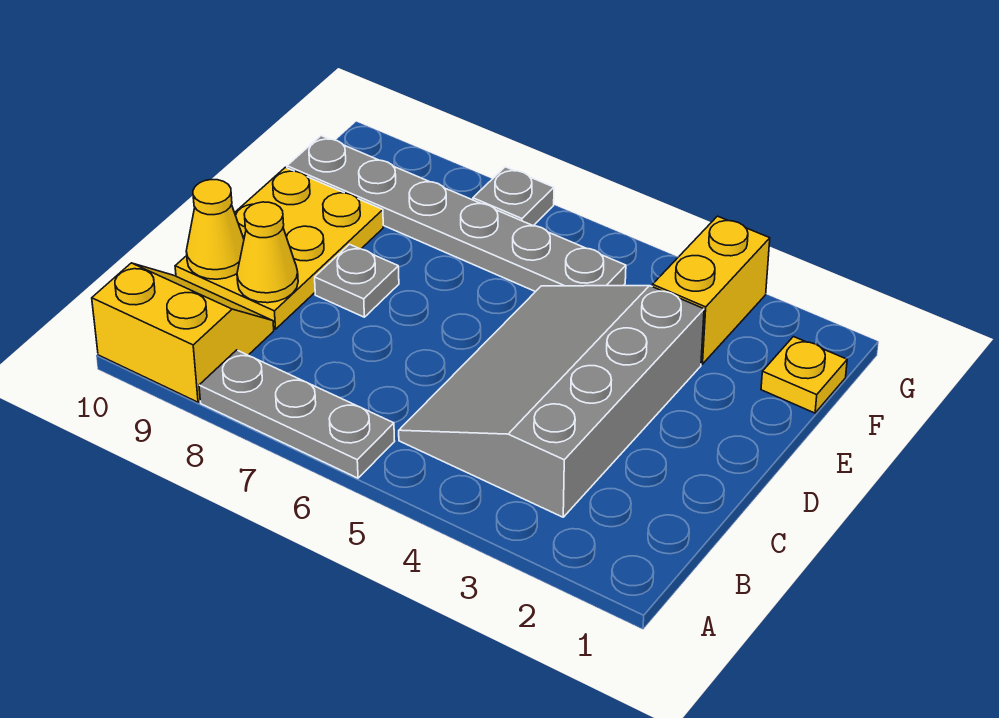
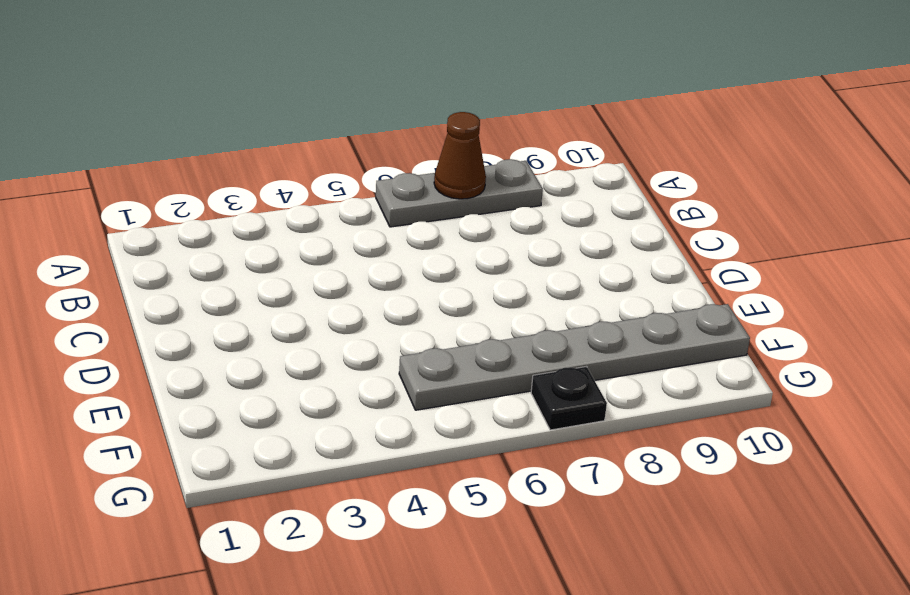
brown 1x1 cone [434,112,486,199] -> none
black 1x1 plate [531,367,607,430] -> grey 1x1 plate [473,167,554,226]
none -> yellow 2x2 slope [92,263,274,402]
none -> grey 3x4 slope [399,286,704,517]

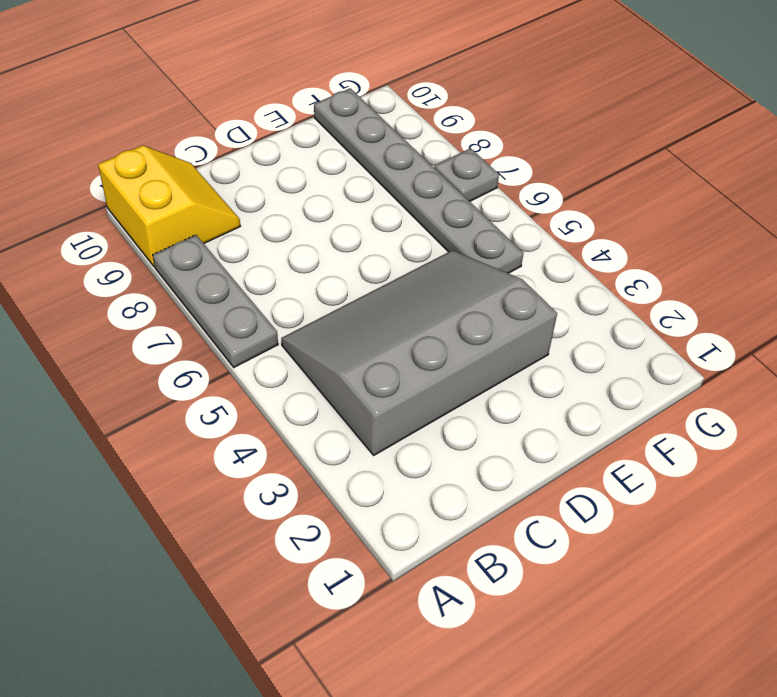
none -> yellow 2x3 plate [175,167,383,329]
none -> grey 1x1 plate [315,244,399,317]

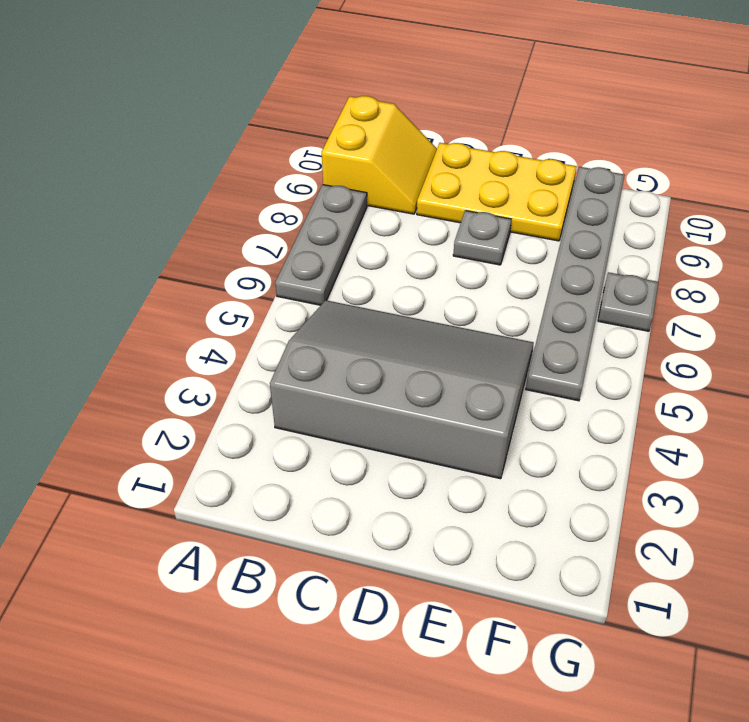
none -> yellow 1x1 plate [761,337,847,413]
none -> yellow 1x2 brick [652,216,770,364]

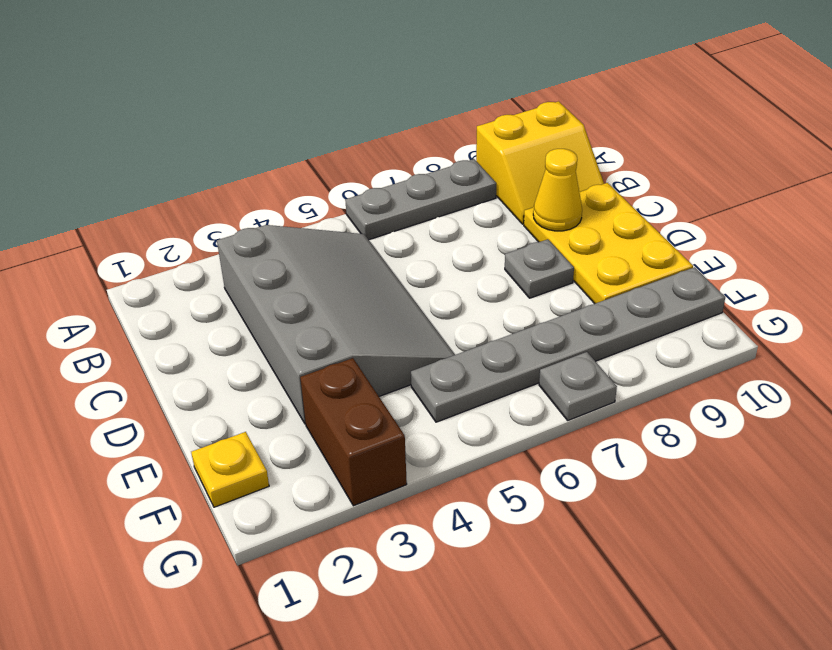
brown 1x2 brick [300,358,407,506] -> yellow 1x2 brick [652,216,770,364]
none -> yellow 1x1 cone [186,180,244,279]

